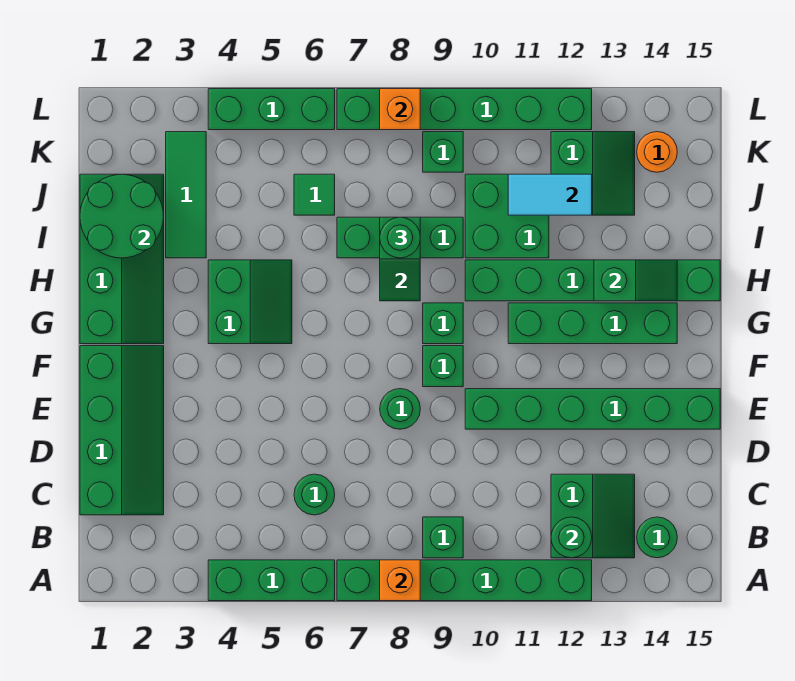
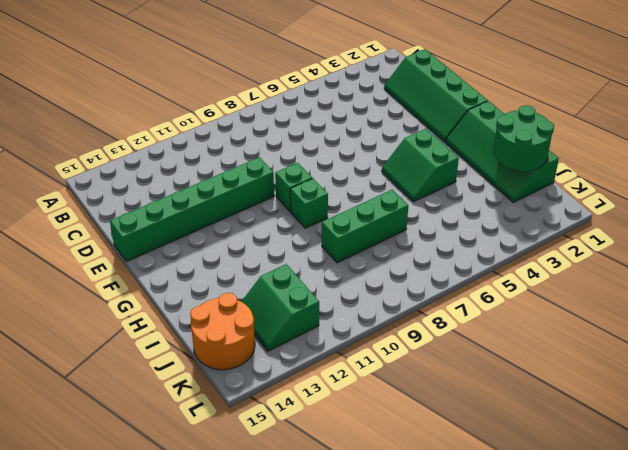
orange 2x2 round brick [190,293,255,370] -> orange 1x1 round brick [637,132,677,172]
none -> green 1x3 brick [208,560,335,601]
none -> green 1x6 brick [337,560,592,601]
none -> green 1x1 brick [423,517,463,558]
none -> green 2x2 slope [551,474,635,558]

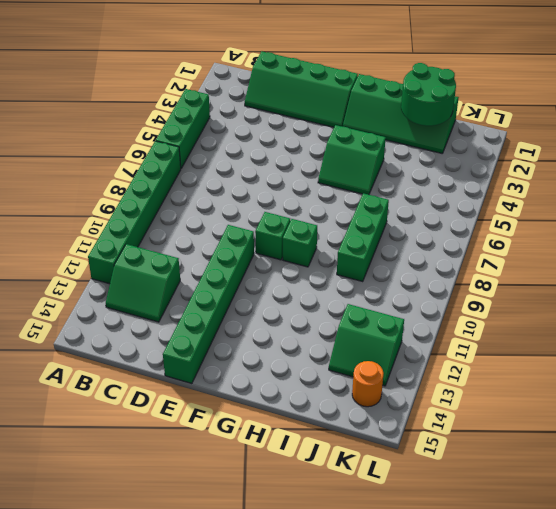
none -> green 1x1 brick [423,517,463,558]
none -> green 1x1 round brick [637,517,677,558]
none -> green 1x1 round brick [294,474,335,515]
none -> green 1x1 round brick [380,389,420,429]

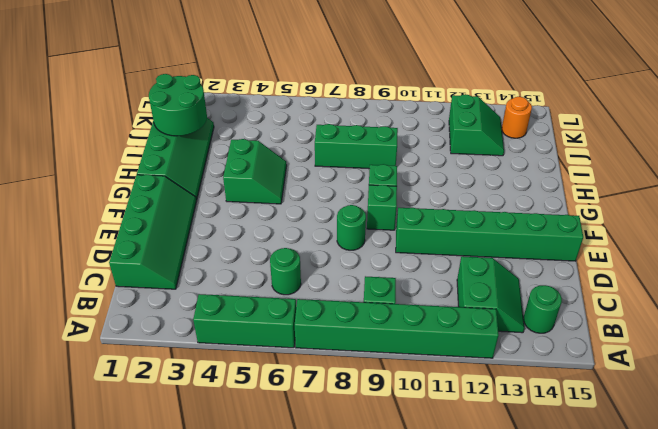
none -> green 1x4 brick [508,303,677,344]
none -> green 1x6 brick [465,260,720,301]
none -> green 1x3 tile [166,132,206,258]
none -> green 2x2 brick [465,174,549,258]

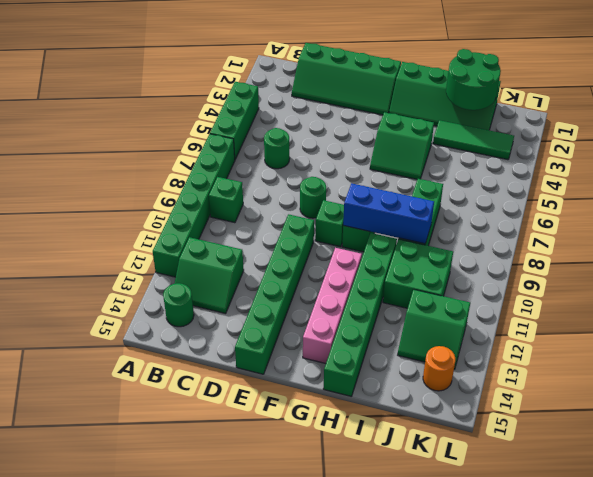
blue 1x3 brick [343,183,434,244] -> none
pink 1x4 brick [303,248,362,364] -> green 1x4 brick [508,303,677,344]
none -> green 1x1 tile [294,174,335,215]
none -> green 1x1 brick [423,132,463,172]
none -> green 1x3 brick [208,89,335,130]
none -> green 1x6 brick [337,89,592,130]

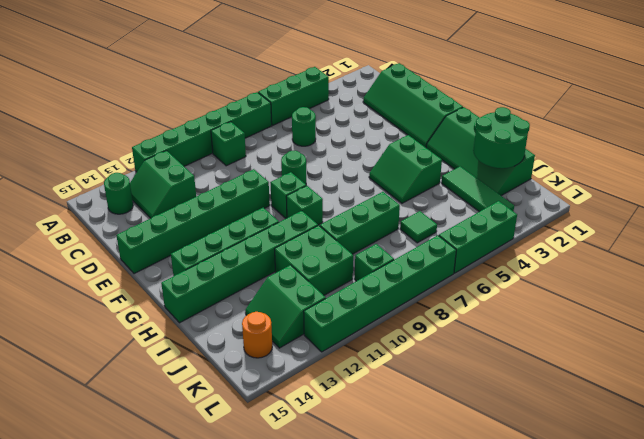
none -> orange 1x1 brick [380,560,420,601]
none -> green 1x1 round brick [551,517,592,558]
none -> green 1x2 slope [380,217,420,301]
none -> green 1x2 slope [594,260,677,301]

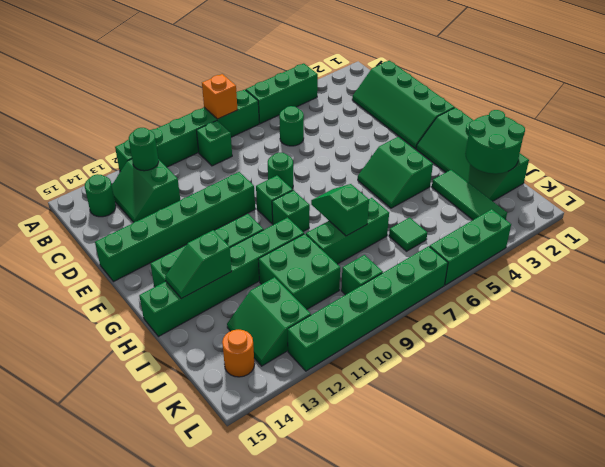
none -> cyan 1x2 tile [508,174,592,215]
none -> orange 1x1 brick [380,89,420,130]
none -> green 1x1 round brick [380,217,420,258]

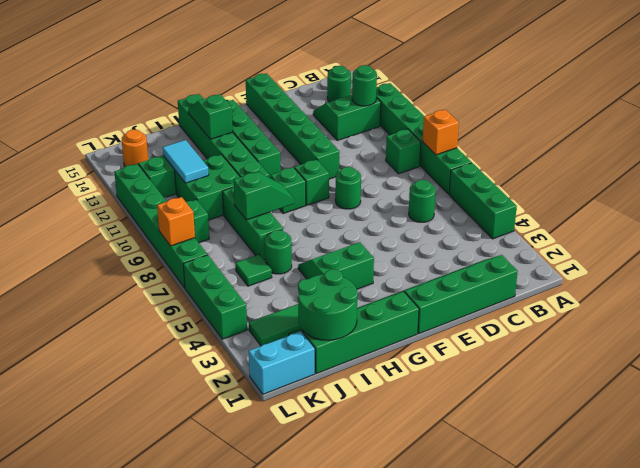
green 1x1 round brick [265,230,292,274] -> green 1x1 round brick moved to [380,217,420,258]
cyan 1x2 brick [249,331,315,394] -> none

